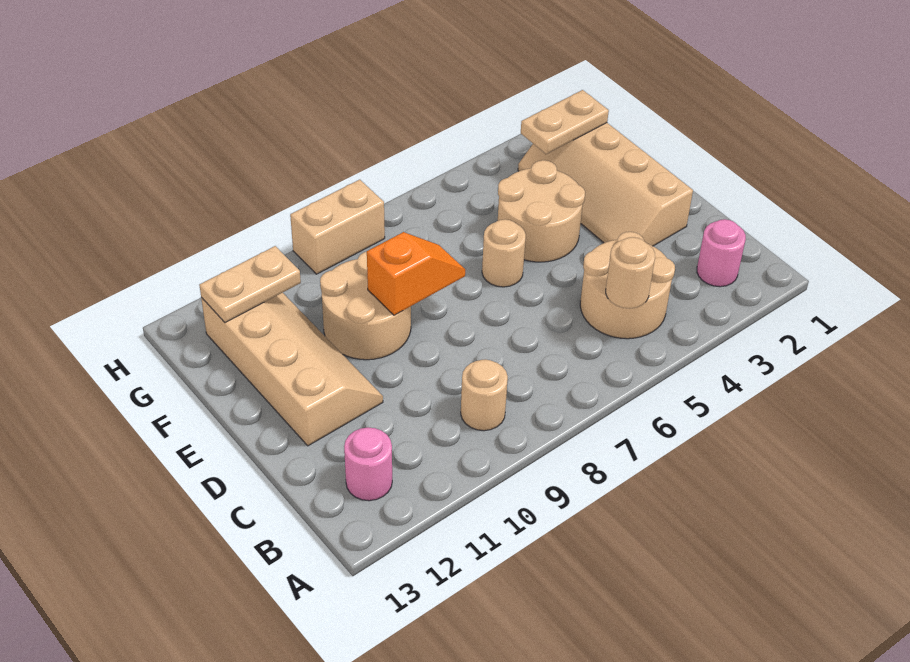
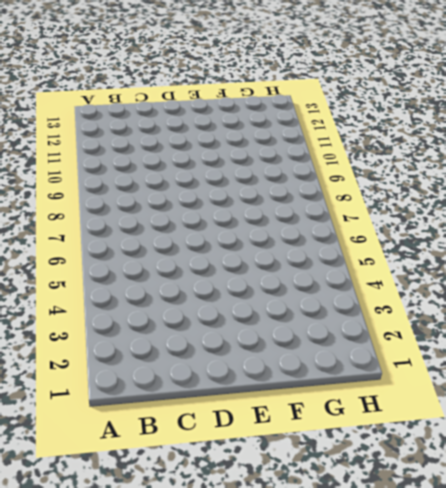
none -> pink 1x1 round brick [697,219,746,287]
none -> tan 2x2 round brick [580,232,675,339]
none -> tan 1x1 round brick [461,359,508,431]

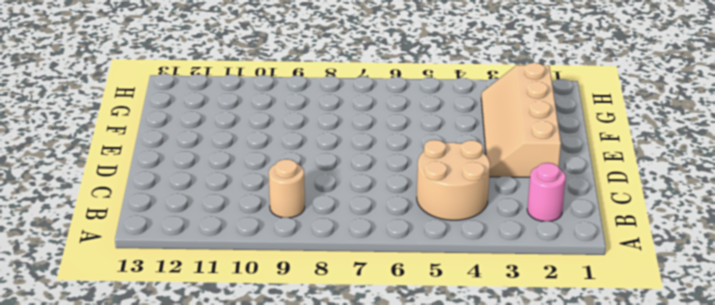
none -> pink 1x1 round brick [344,428,392,501]
none -> tan 2x4 slope [201,293,383,446]
none -> tan 2x2 round brick [498,160,585,262]

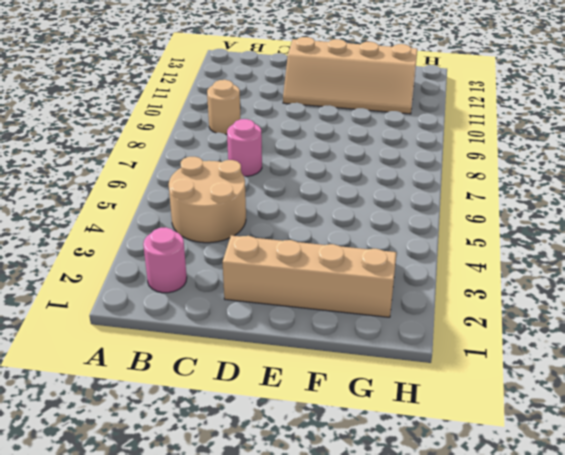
pink 1x1 round brick [227,119,262,176] -> pink 1x1 round brick moved to [344,428,392,501]
none -> tan 2x2 round brick [498,160,585,262]
none -> tan 1x1 round brick [482,219,526,287]
none -> tan 2x2 round brick [320,252,411,360]

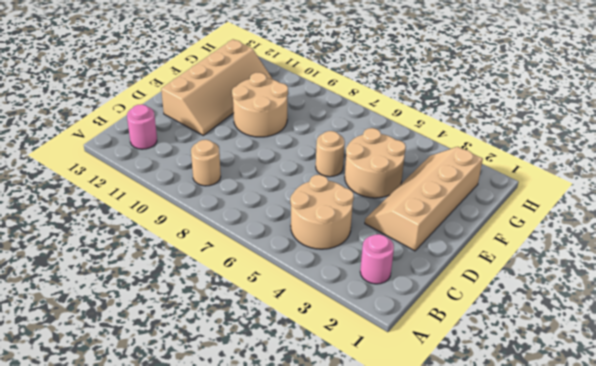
none -> tan 1x2 brick [290,180,385,274]
none -> tan 1x1 round brick [606,237,655,309]
none -> orange 1x2 slope [367,232,465,315]

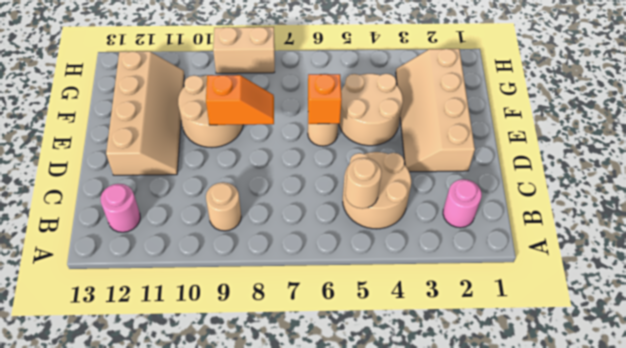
orange 1x1 brick [308,74,342,124] -> none
none -> tan 1x2 plate [521,90,609,154]
none -> tan 1x2 plate [199,246,301,323]

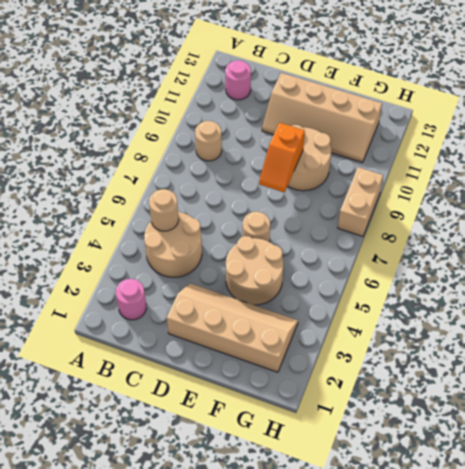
none -> tan 1x2 plate [521,90,609,154]
none -> tan 1x2 plate [199,246,301,323]

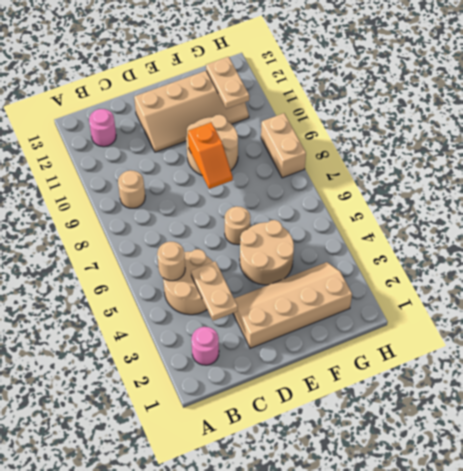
tan 1x2 plate [191,261,238,321] -> tan 1x2 plate moved to [521,90,609,154]

